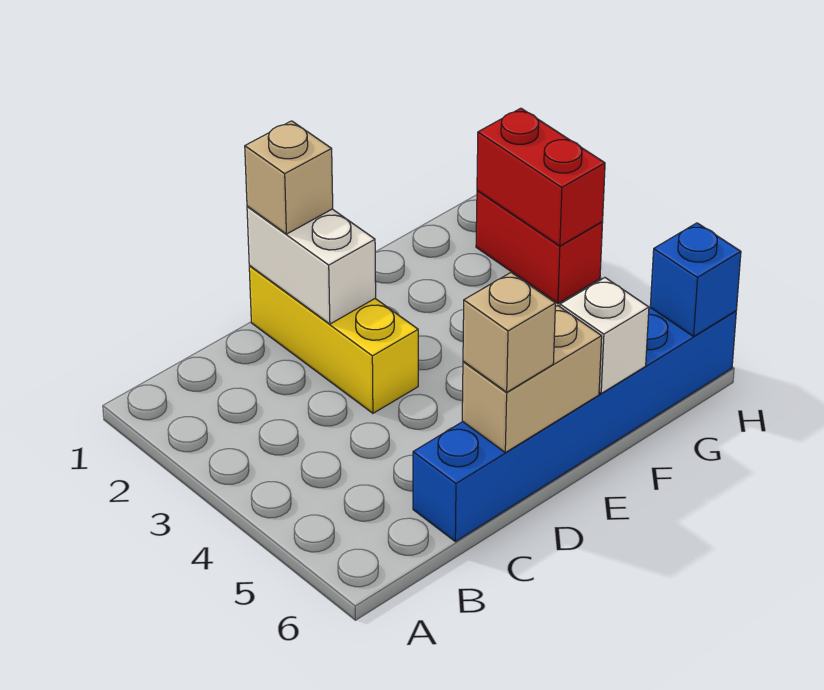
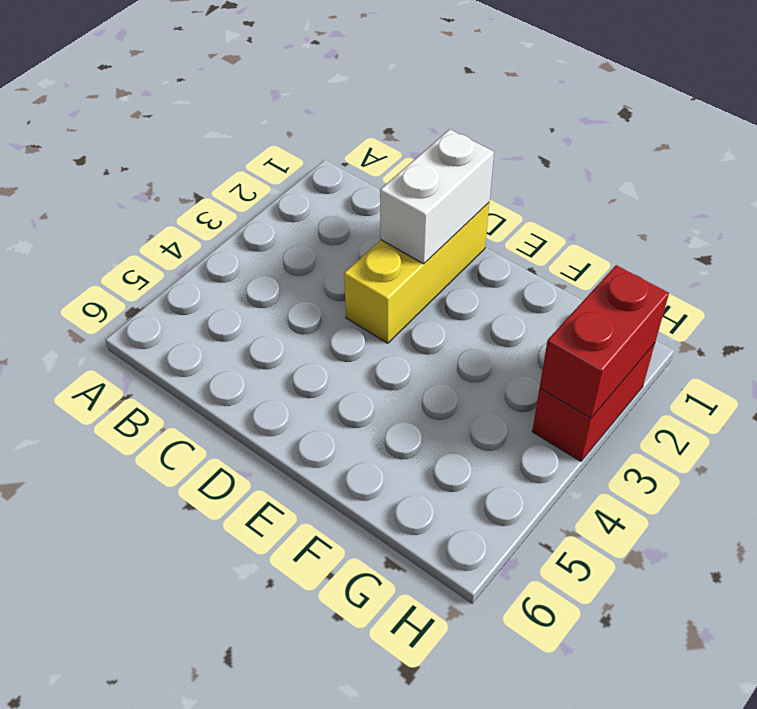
none -> blue 1x6 brick [413,308,736,542]
none -> tan 1x2 brick [462,306,602,452]

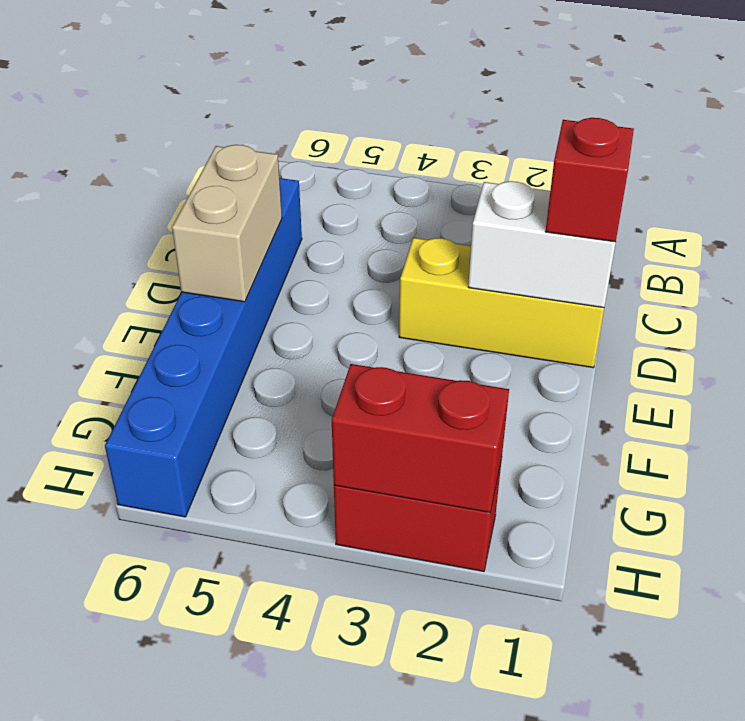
red 1x1 brick [545,118,634,242] -> tan 1x1 brick [245,121,333,234]
none -> white 1x1 brick [560,278,649,393]
none -> blue 1x1 brick [650,223,741,336]

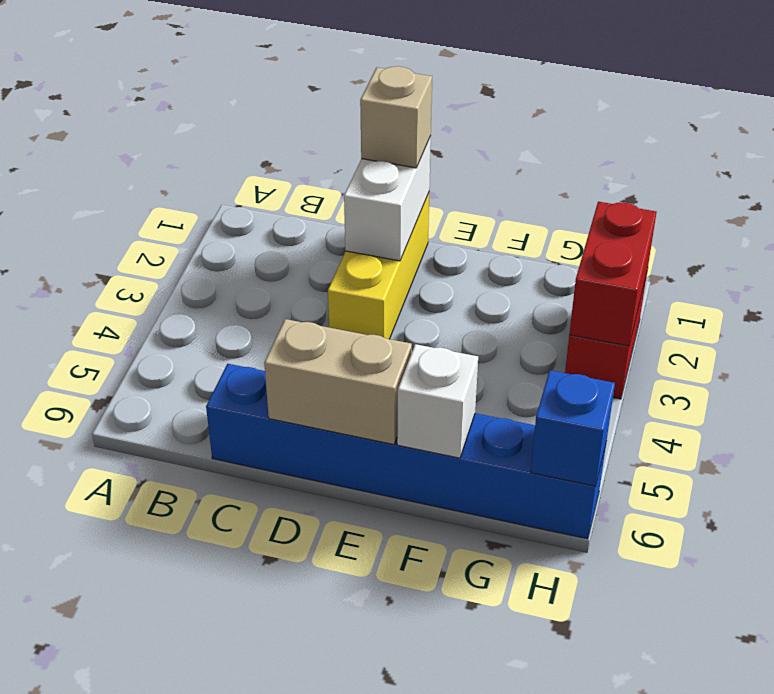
none -> tan 1x1 brick [463,273,555,392]

